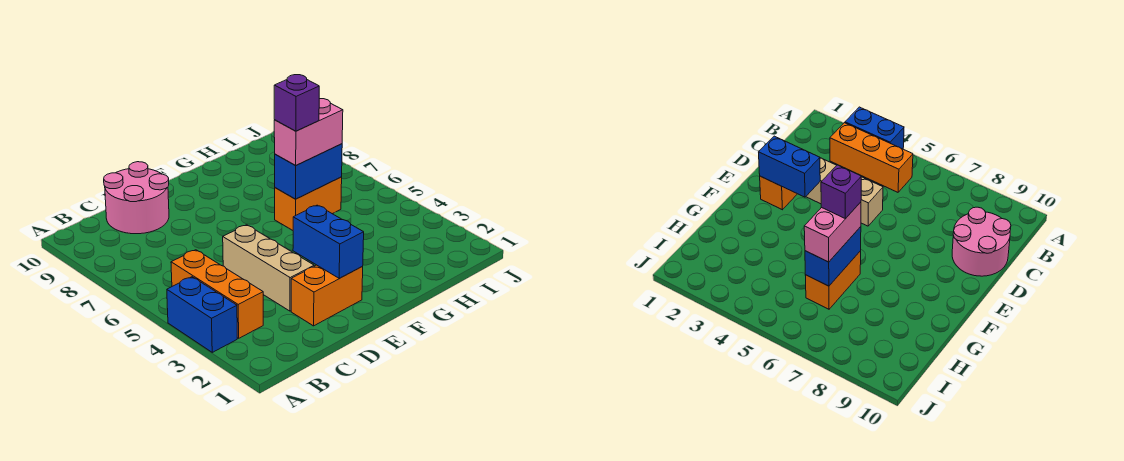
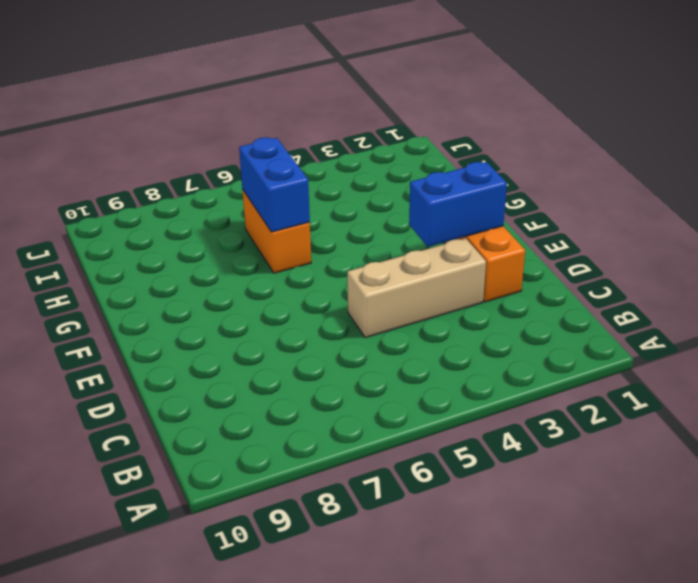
none -> blue 1x2 brick [167,277,237,352]
none -> orange 1x3 brick [171,250,263,338]

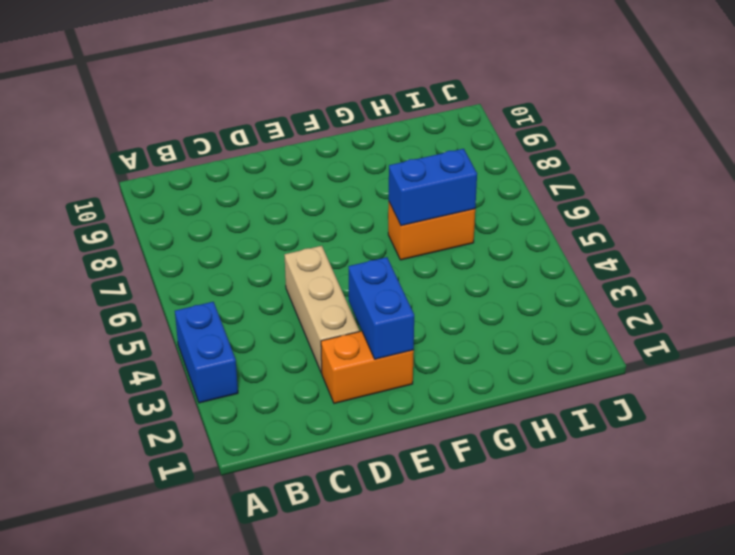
none -> orange 1x3 brick [171,250,263,338]
none -> pink 2x2 round brick [104,162,169,234]

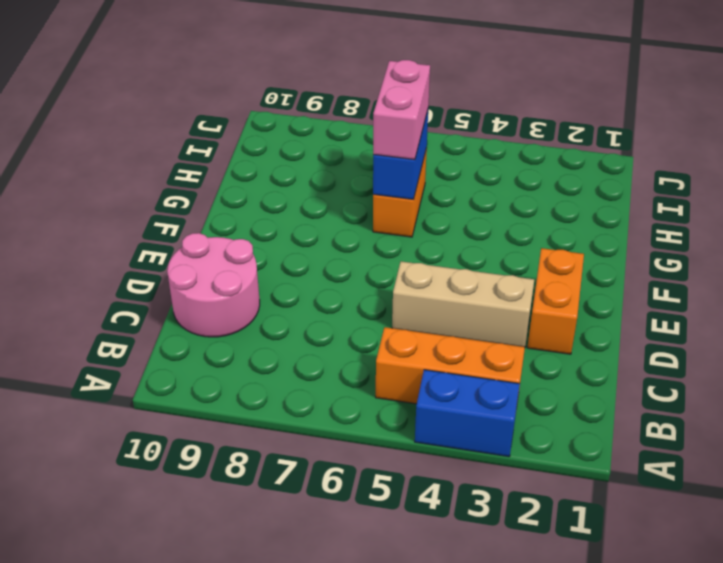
none -> blue 1x2 brick [293,205,364,278]
none -> purple 1x1 brick [274,75,319,131]

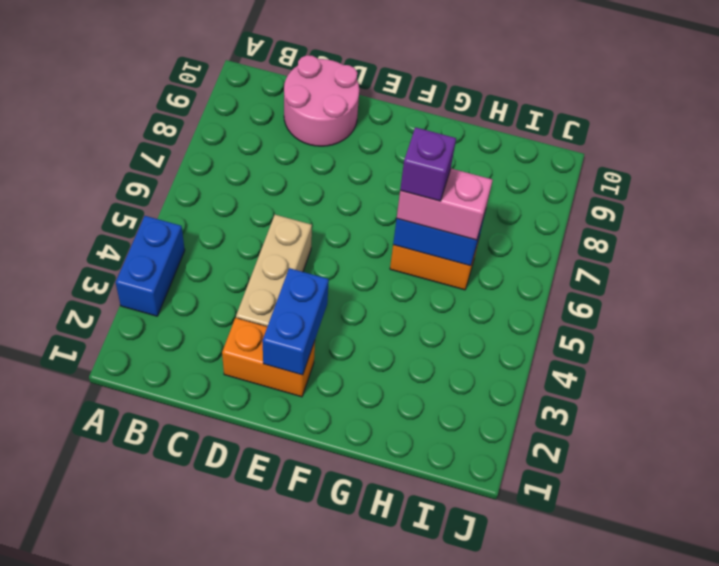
none -> orange 1x3 brick [171,250,263,338]

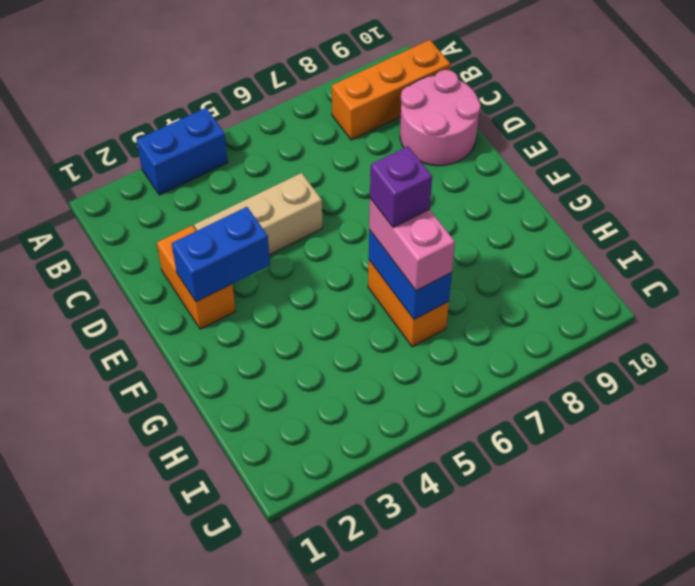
orange 1x3 brick [332,40,450,140] -> orange 1x3 brick moved to [171,250,263,338]

